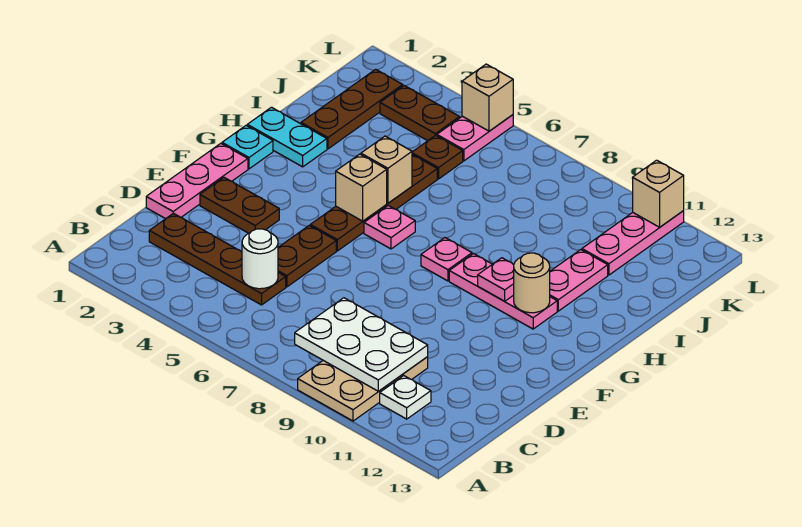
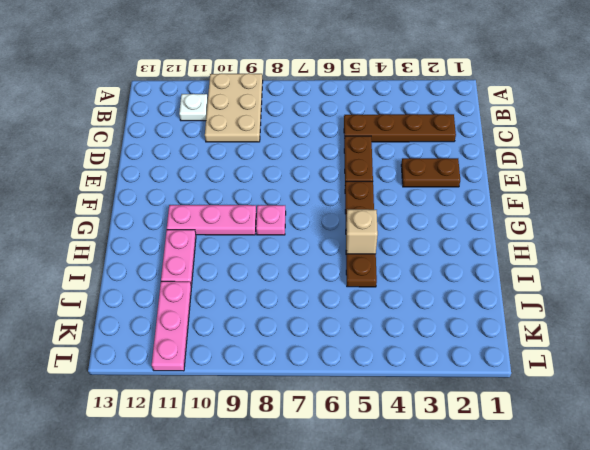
none -> pink 1x3 plate [146,143,248,219]
none -> cyan 1x1 plate [222,125,273,169]
none -> pink 1x1 plate [364,206,415,249]

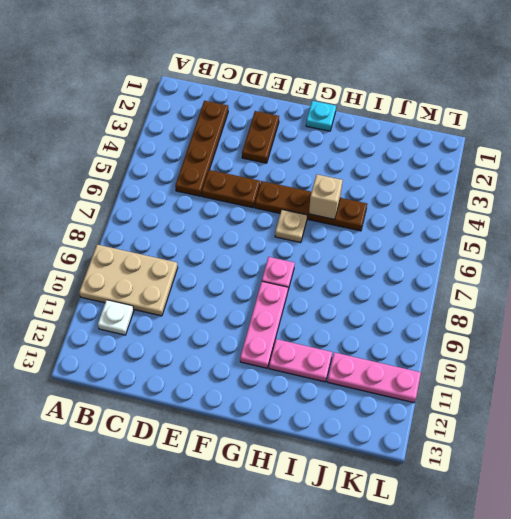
tan 1x1 plate [275,210,307,243] -> pink 1x1 plate [364,206,415,249]
none -> pink 1x3 plate [146,143,248,219]
none -> cyan 1x2 plate [247,107,327,167]
none -> brown 1x3 plate [301,69,403,149]

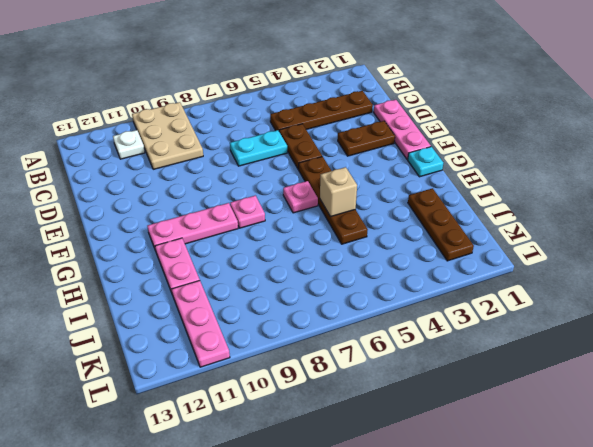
cyan 1x2 plate [230,130,287,166] -> cyan 1x2 plate moved to [247,107,327,167]
none -> brown 1x1 plate [412,135,463,179]
none -> brown 1x2 plate [380,86,460,141]
none -> pink 1x2 plate [437,115,513,161]

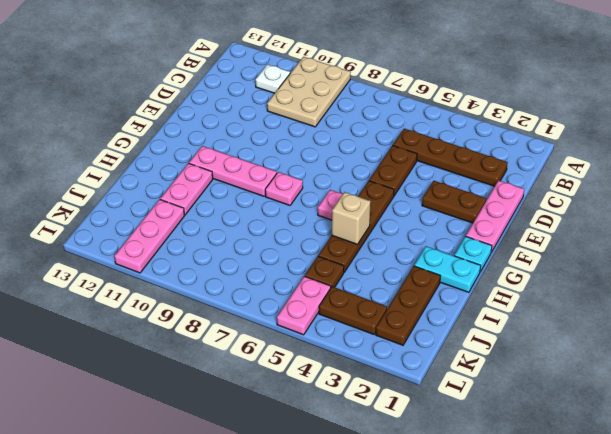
none -> white 2x3 plate [295,298,428,391]
none -> white 1x1 round brick [242,229,278,289]
none -> tan 1x1 brick [336,154,387,221]

